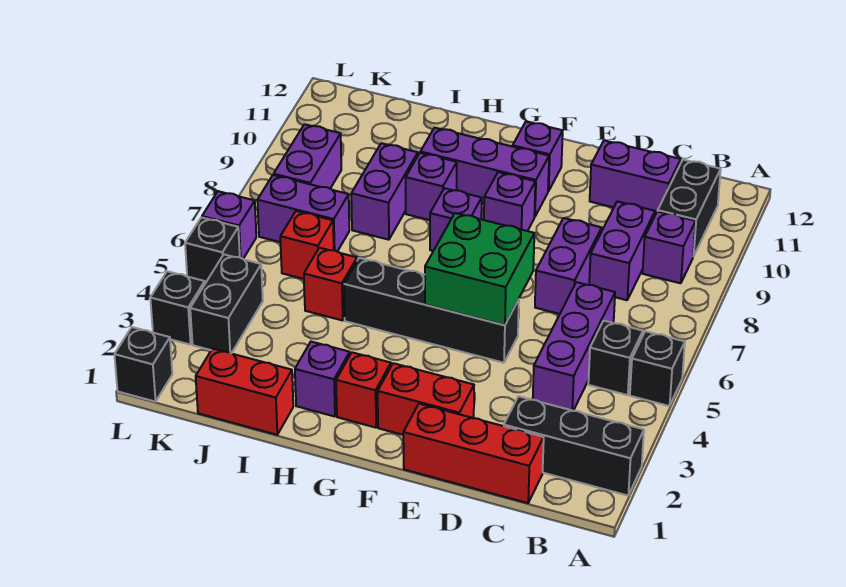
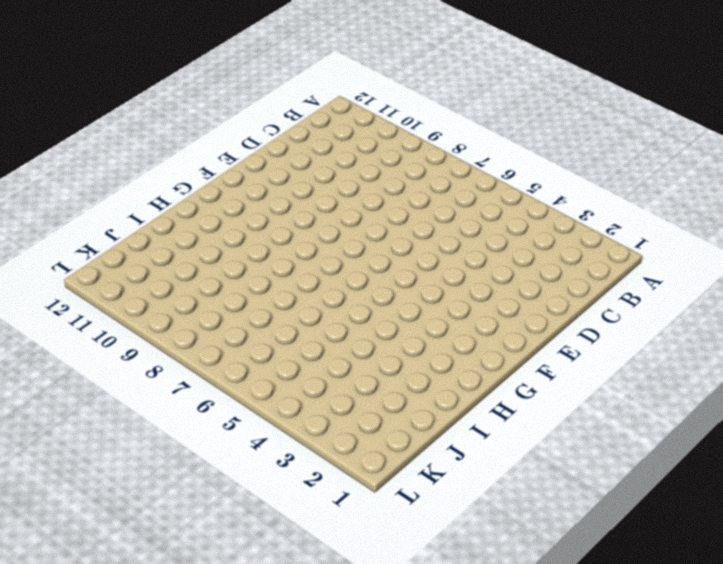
none -> black 1x3 brick [504,396,644,495]
none -> black 1x1 brick [630,331,685,406]
none -> black 1x1 brick [588,321,643,395]
none -> purple 1x1 brick [643,211,696,283]

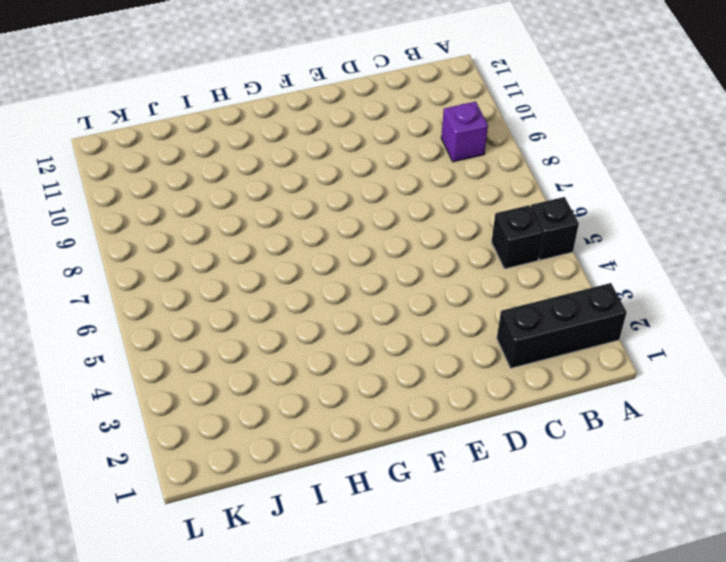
none -> black 1x2 brick [658,160,721,257]
none -> red 1x3 brick [403,404,544,503]
none -> purple 1x3 brick [533,282,615,411]
none -> purple 1x2 brick [589,202,655,300]

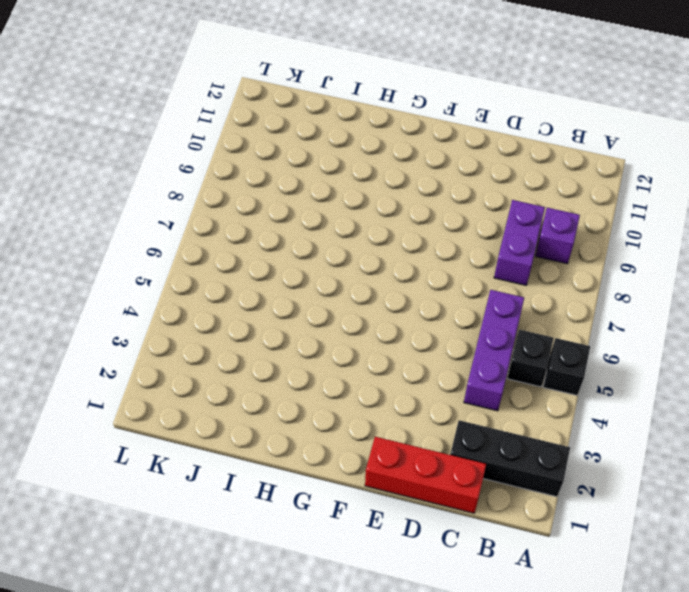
none -> black 1x2 brick [658,160,721,257]
none -> purple 1x2 brick [590,140,681,215]
none -> purple 1x2 brick [535,218,602,314]
none -> red 1x2 brick [378,363,474,435]

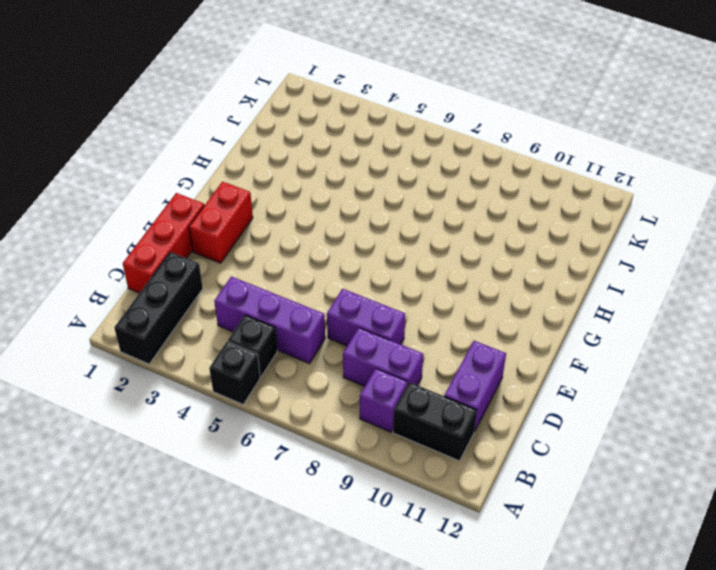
none -> black 1x4 brick [344,258,519,363]
none -> purple 1x1 brick [484,172,535,231]
none -> purple 1x3 brick [420,128,549,217]
none -> purple 1x1 brick [513,122,563,191]

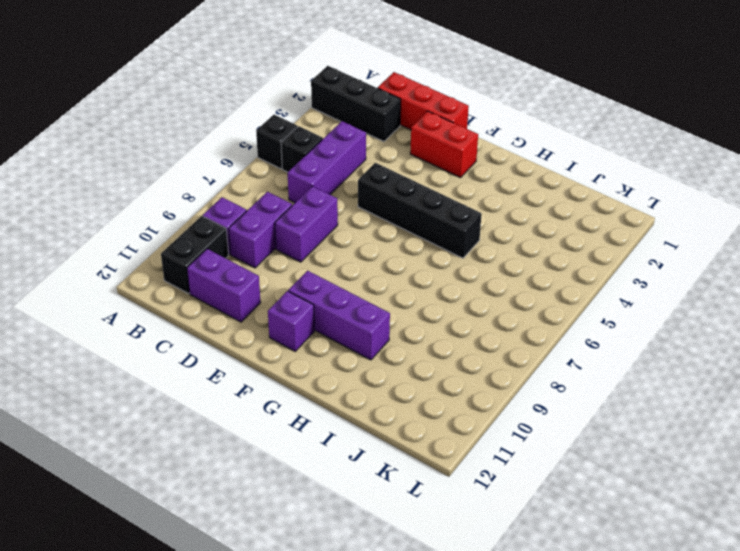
none -> purple 1x1 brick [484,172,535,231]
none -> red 1x1 brick [336,352,391,428]
none -> purple 1x1 brick [430,188,482,251]
none -> purple 1x1 brick [295,342,350,417]

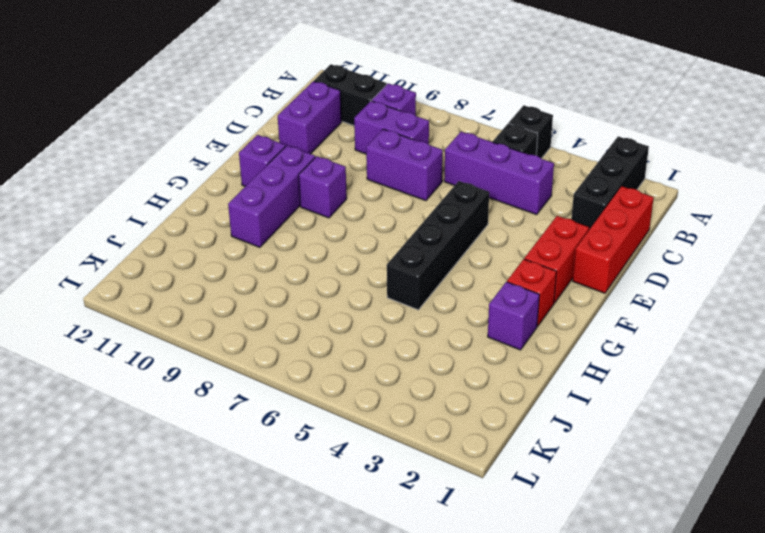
none -> purple 1x1 brick [430,188,482,251]
none -> purple 1x1 brick [406,153,457,220]
none -> red 1x2 brick [196,349,293,435]
none -> red 1x1 brick [304,248,357,320]

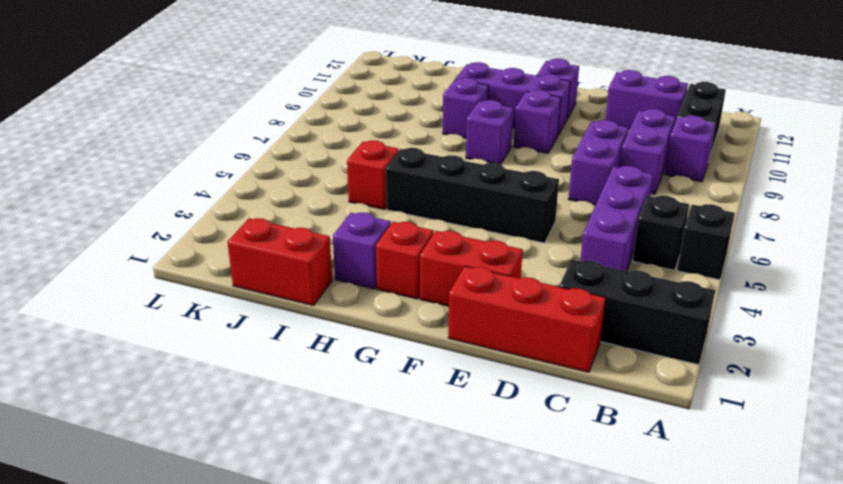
none -> purple 1x2 brick [351,143,418,240]
none -> red 1x1 brick [280,211,334,279]
none -> purple 1x2 brick [257,175,349,251]
none -> black 1x2 brick [190,254,263,353]

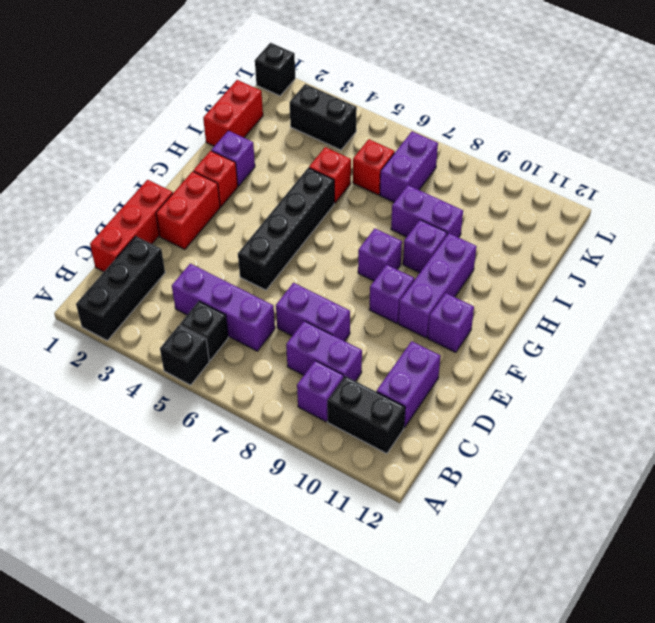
none -> purple 1x2 brick [274,124,341,188]
none -> black 1x1 brick [150,271,205,345]
none -> black 1x1 brick [185,217,240,283]
none -> purple 1x1 brick [202,191,256,259]

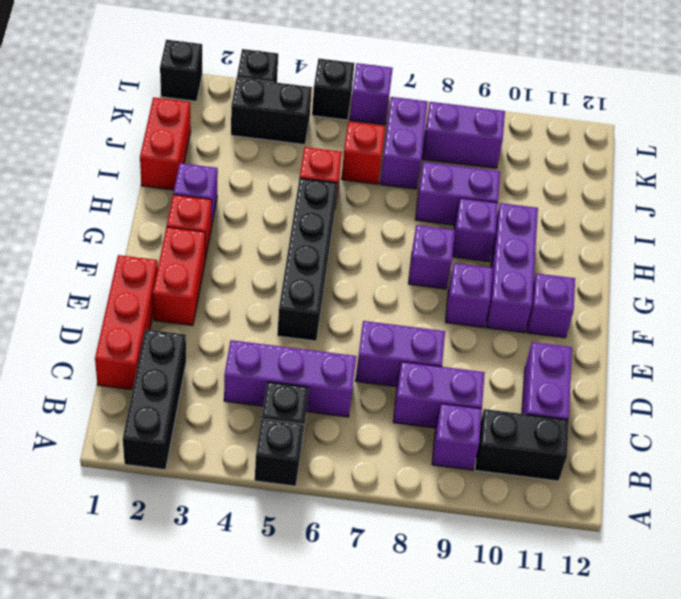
none -> green 2x2 brick [425,213,534,325]

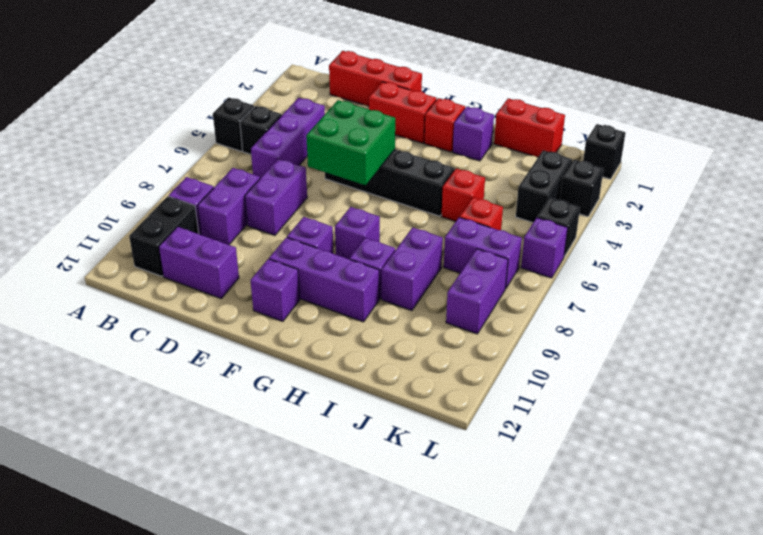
none -> black 1x3 brick [504,396,644,495]

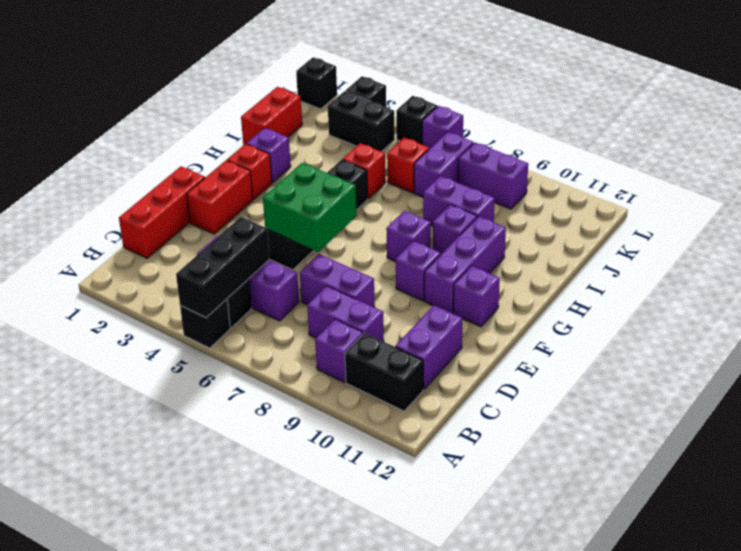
black 1x3 brick [176,217,270,318] -> black 1x3 brick moved to [504,396,644,495]

